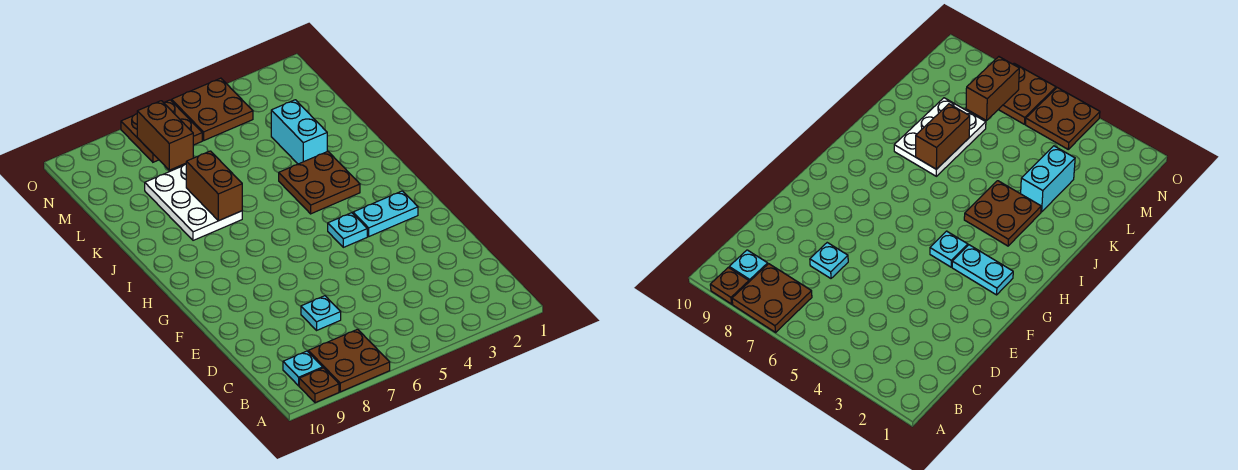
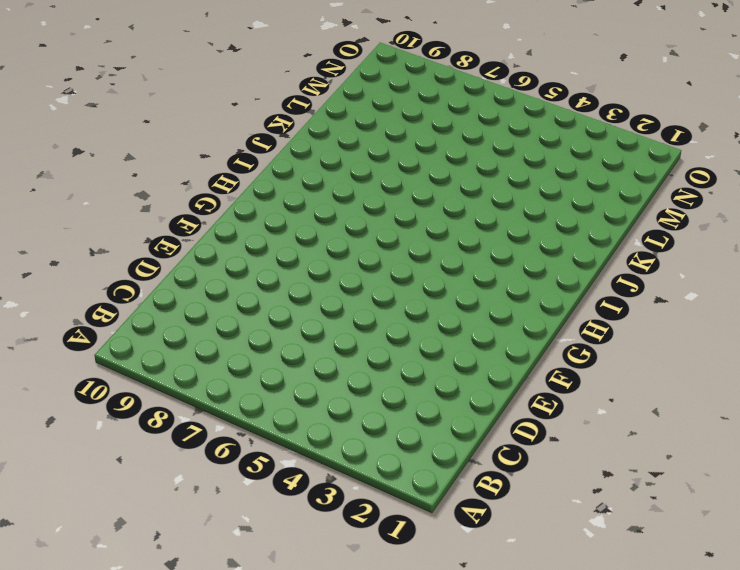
none -> brown 2x2 plate [308,329,390,392]
none -> brown 1x1 plate [299,368,339,403]
none -> cyan 1x1 plate [283,351,323,386]

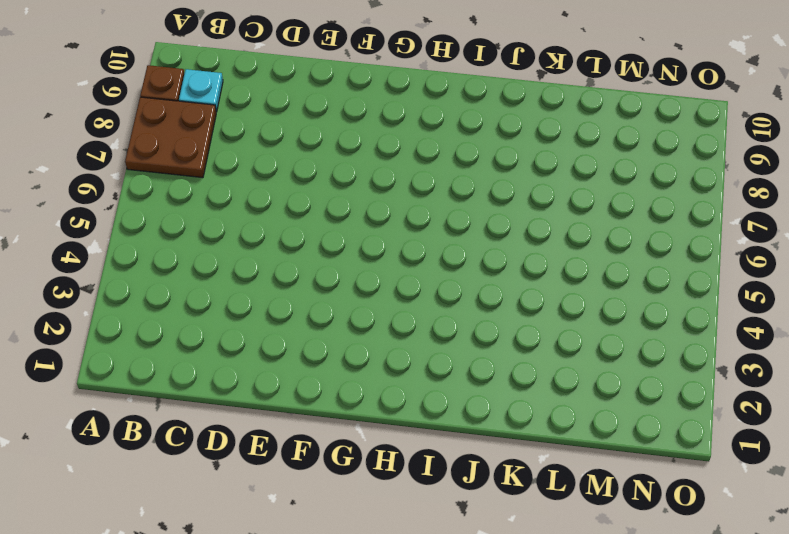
none -> cyan 1x1 plate [301,296,341,330]
none -> cyan 1x2 plate [353,191,418,236]
none -> cyan 1x1 plate [328,213,367,247]

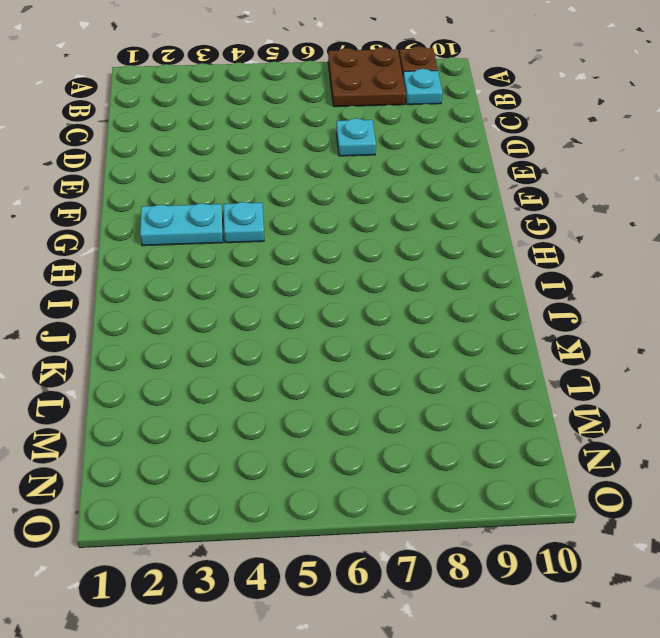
none -> brown 2x2 plate [279,151,360,214]
none -> white 2x3 plate [145,164,242,240]
none -> cyan 1x2 brick [271,100,327,164]

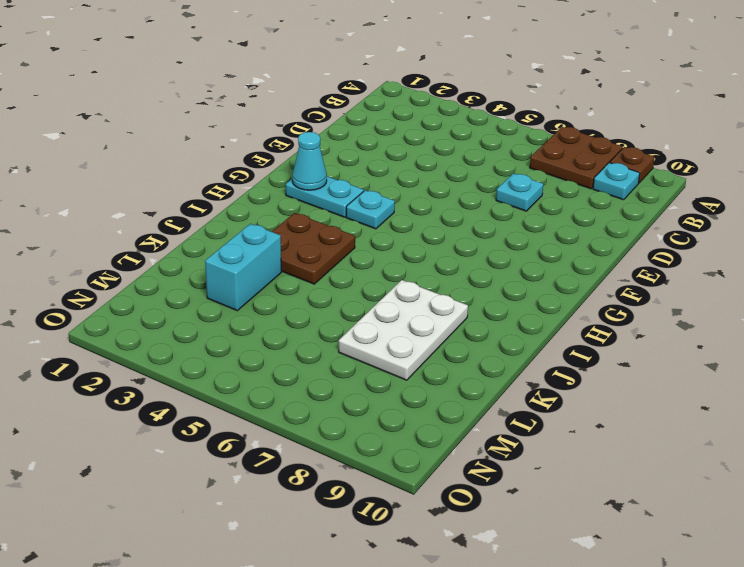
cyan 1x1 cone [292,132,327,190] -> none
none -> brown 2x2 plate [172,78,253,140]
none -> brown 2x2 plate [121,100,202,162]
none -> brown 1x2 brick [186,151,242,221]

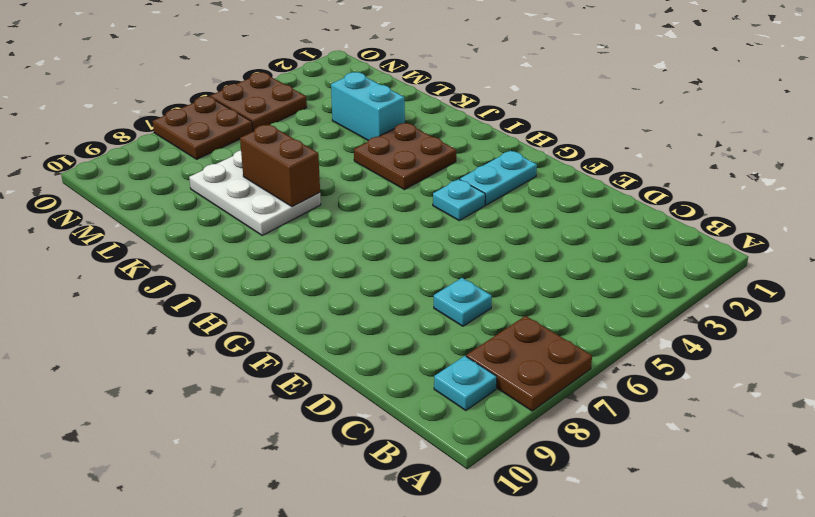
none -> brown 1x1 plate [299,368,339,403]
none -> brown 1x2 brick [137,101,193,170]

